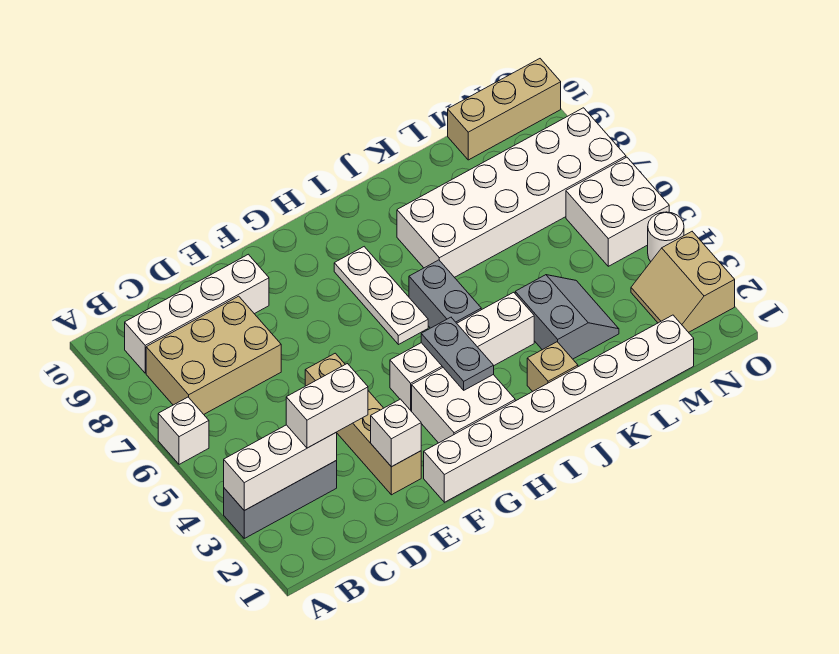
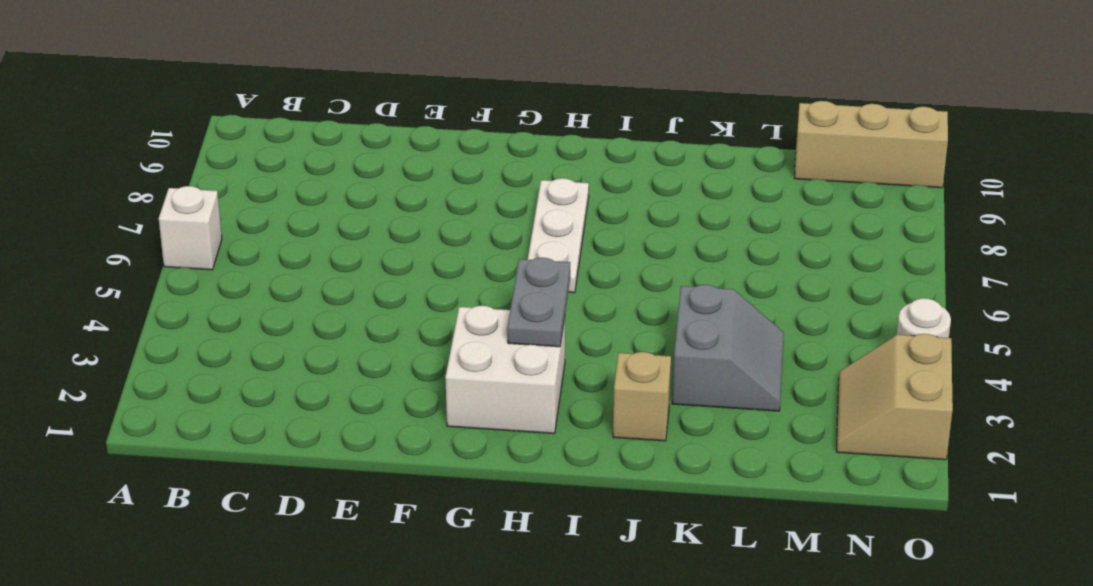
none -> grey 1x3 brick [224,461,337,538]
none -> tan 2x3 brick [146,296,281,414]
none -> white 1x4 brick [125,254,269,373]

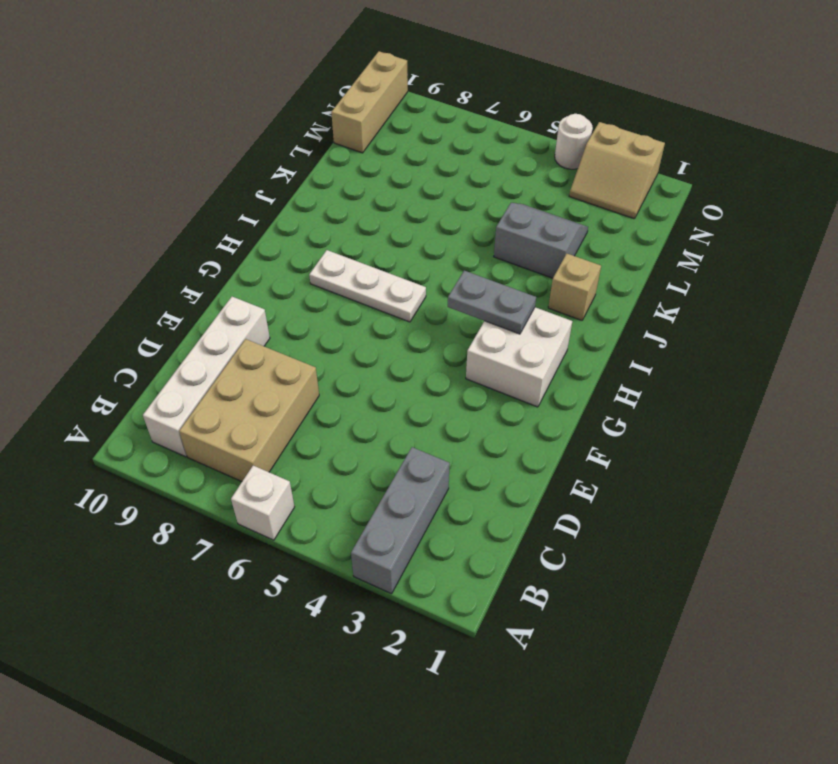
none -> tan 1x4 brick [305,353,421,495]
none -> white 1x8 brick [424,315,694,502]
none -> white 1x4 brick [390,292,534,411]

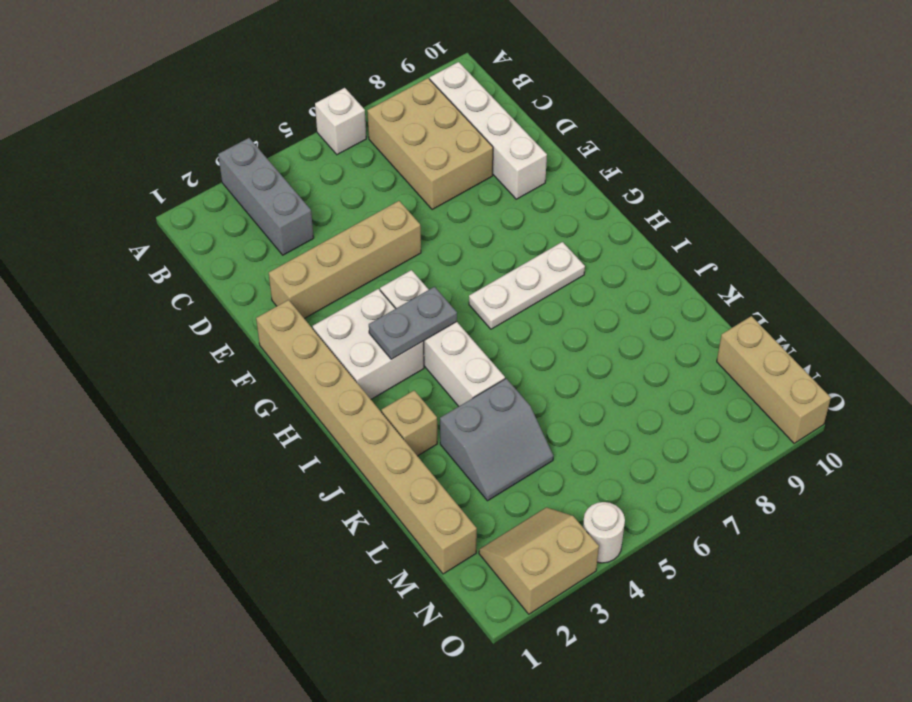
tan 1x8 brick [256,300,477,574] -> white 1x8 brick [424,315,694,502]
none -> grey 1x2 brick [409,260,481,328]
none -> white 2x6 brick [397,108,626,277]
none -> white 2x2 brick [566,157,669,266]

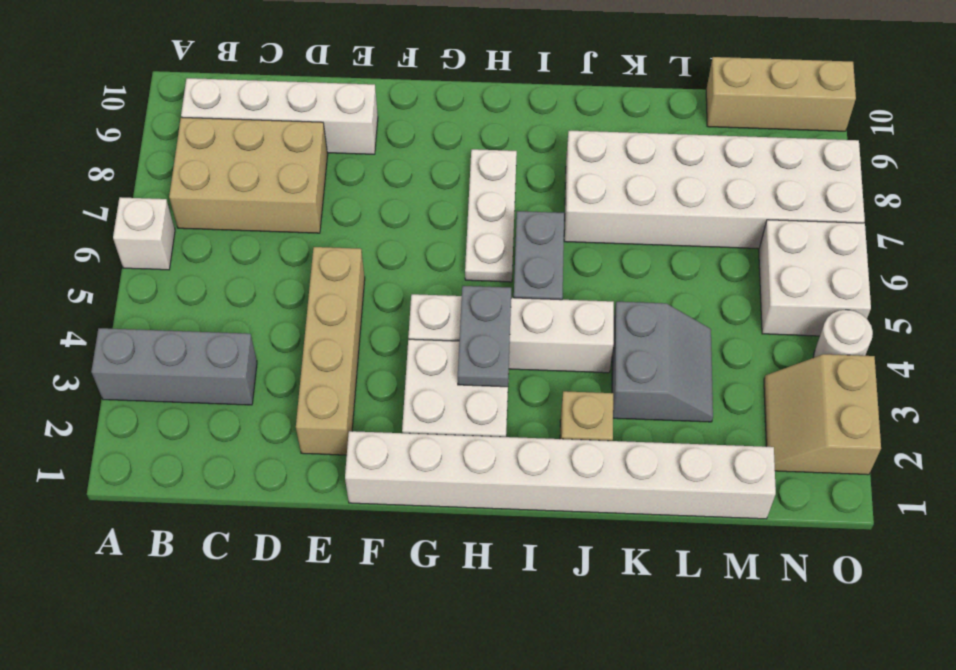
none -> white 1x3 brick [224,425,337,511]
none -> white 1x1 brick [371,399,421,467]
none -> white 1x2 brick [286,364,368,448]

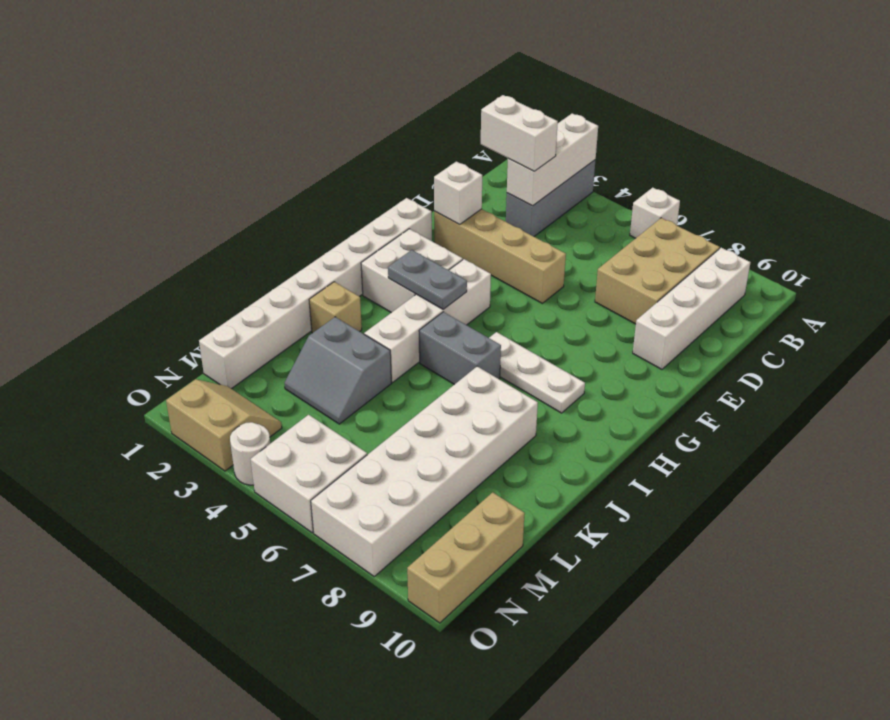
white 1x2 brick [481,95,558,171] -> white 1x2 brick turned to [286,364,368,448]

